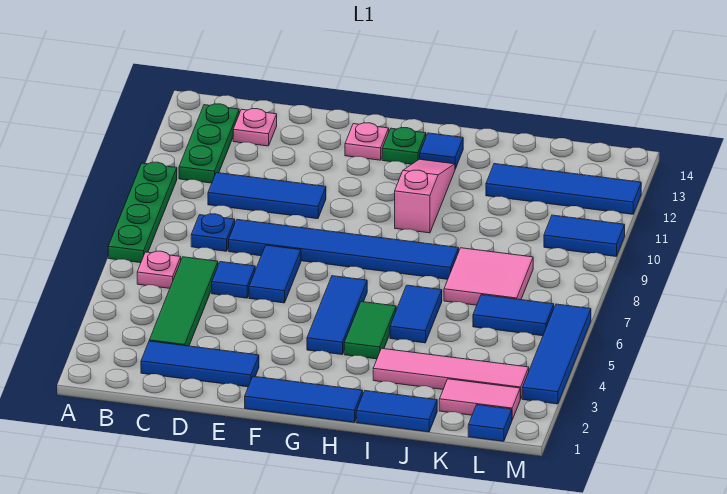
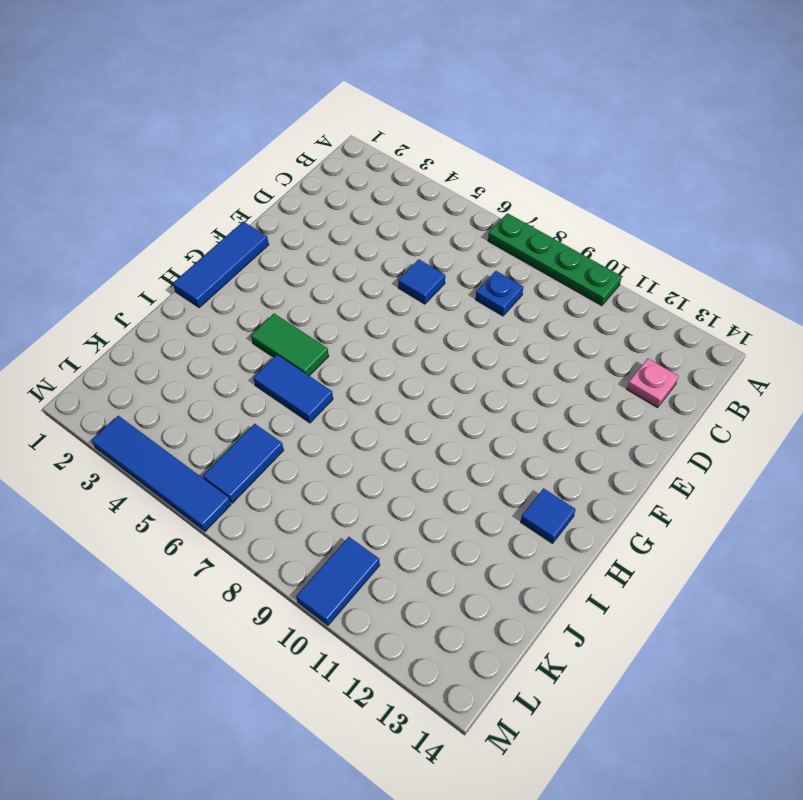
none -> pink 1x1 plate [137,251,181,288]
none -> green 1x3 plate [179,104,239,183]
none -> blue 1x3 tile [141,341,259,387]

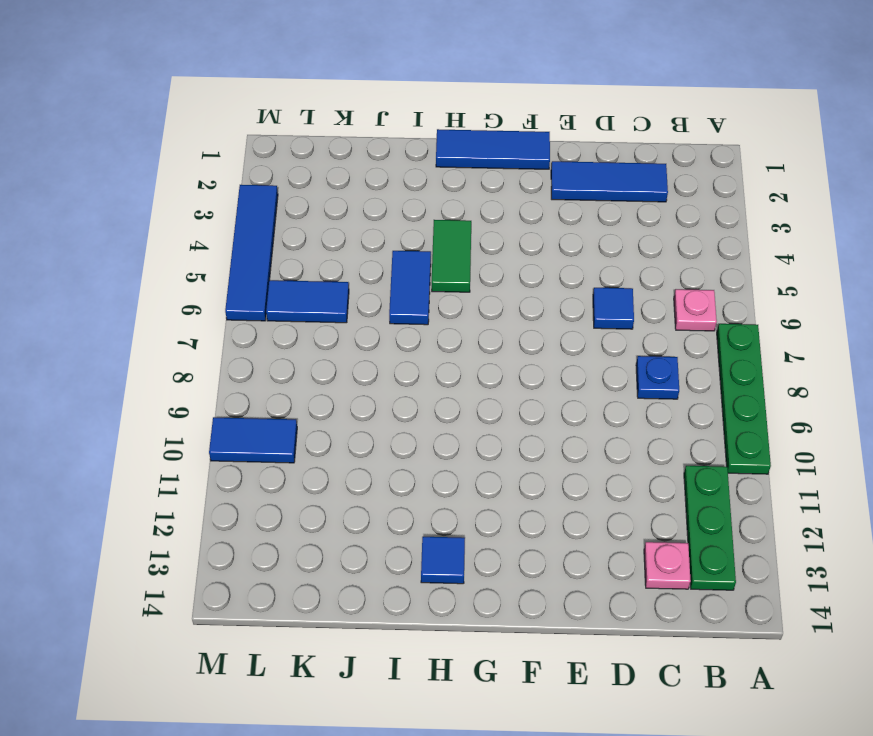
none -> green 1x4 tile [149,257,218,346]
none -> blue 1x3 tile [208,173,326,219]
none -> blue 1x6 tile [229,220,459,279]

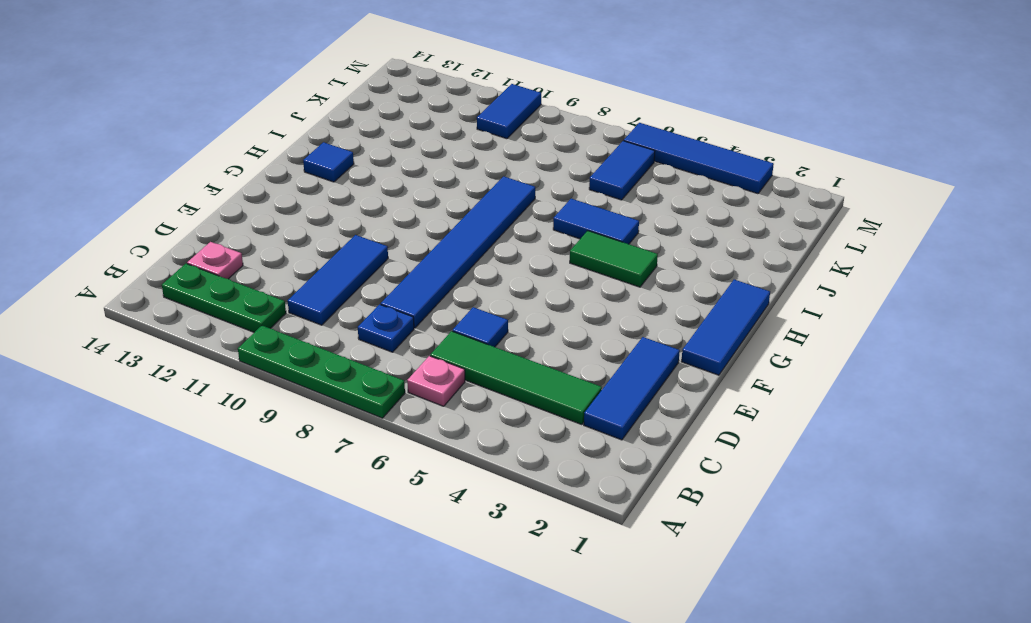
none -> blue 1x2 tile [249,245,301,303]
none -> pink 1x1 plate [345,123,389,160]
none -> blue 1x3 tile [307,276,367,355]

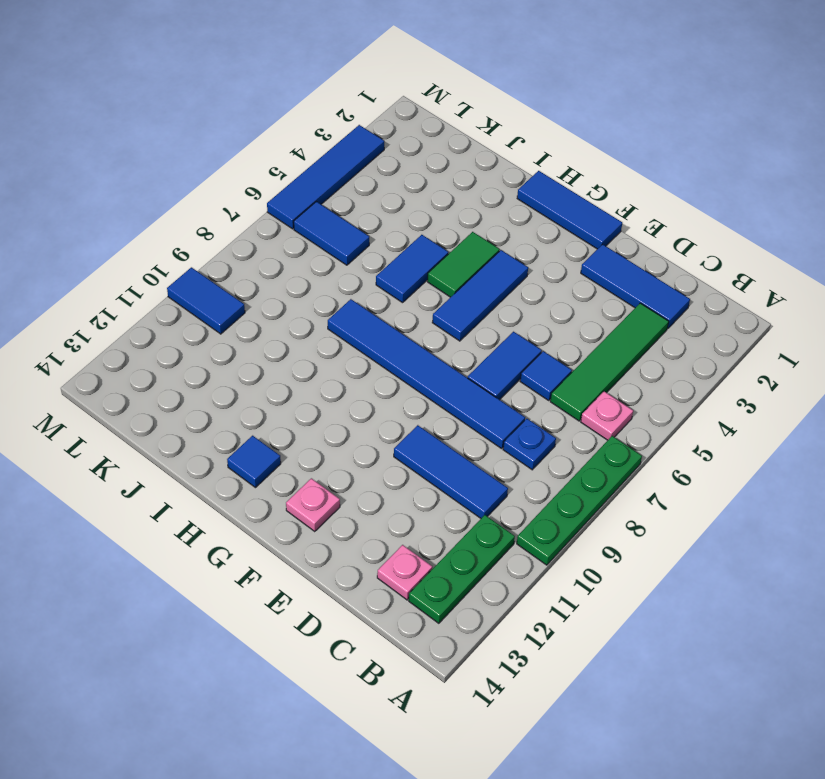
none -> green 1x1 plate [382,127,426,164]
none -> pink 1x3 slope [395,159,455,233]
none -> blue 1x2 tile [356,391,437,432]

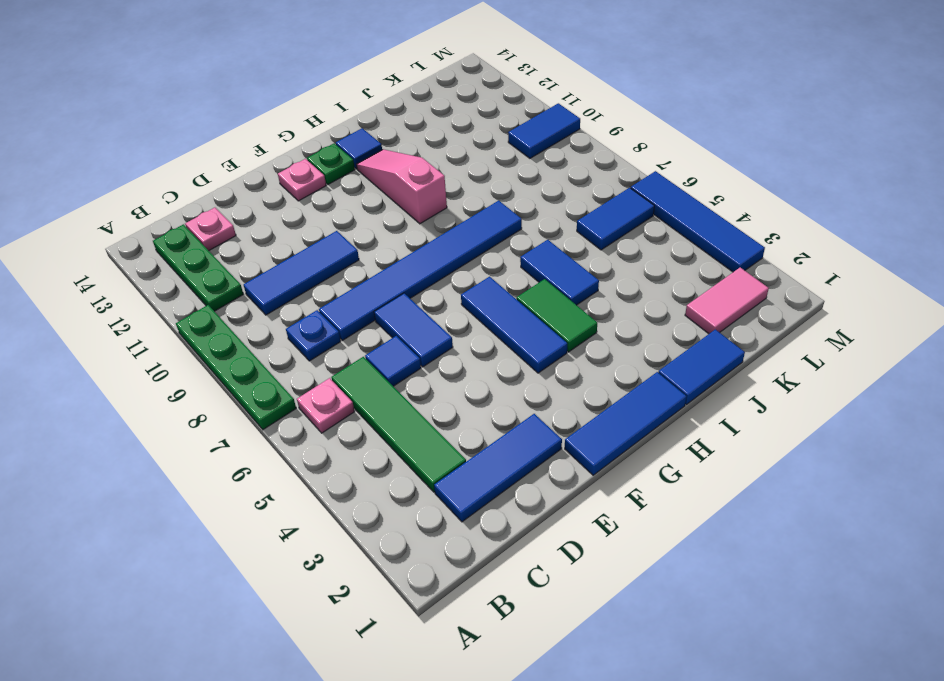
none -> pink 1x4 tile [373,348,529,399]
none -> pink 2x2 tile [444,248,533,305]
none -> blue 1x4 tile [486,164,641,214]

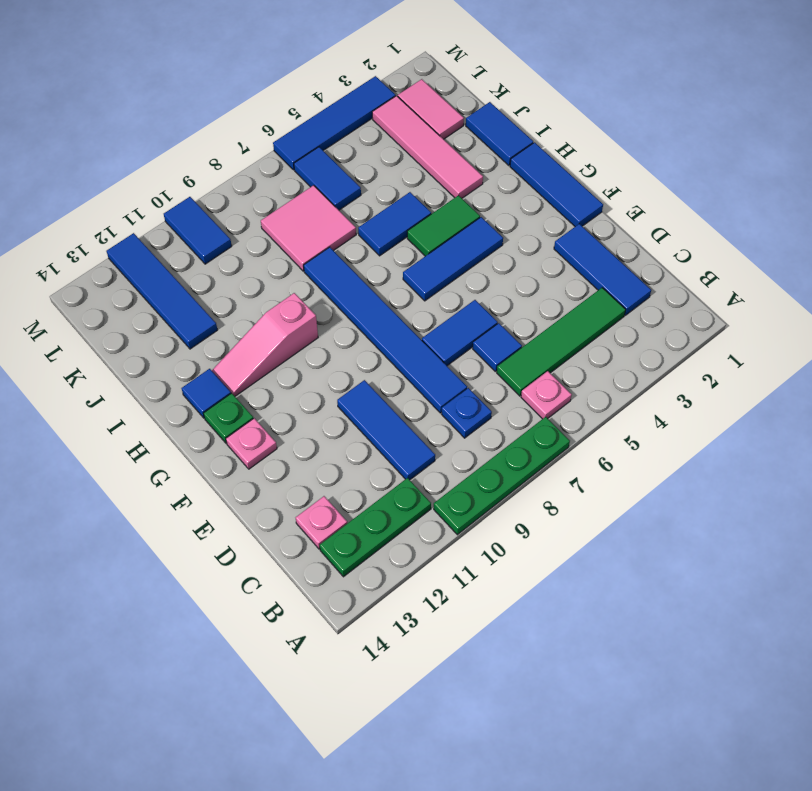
none -> blue 1x1 tile [468,405,512,441]

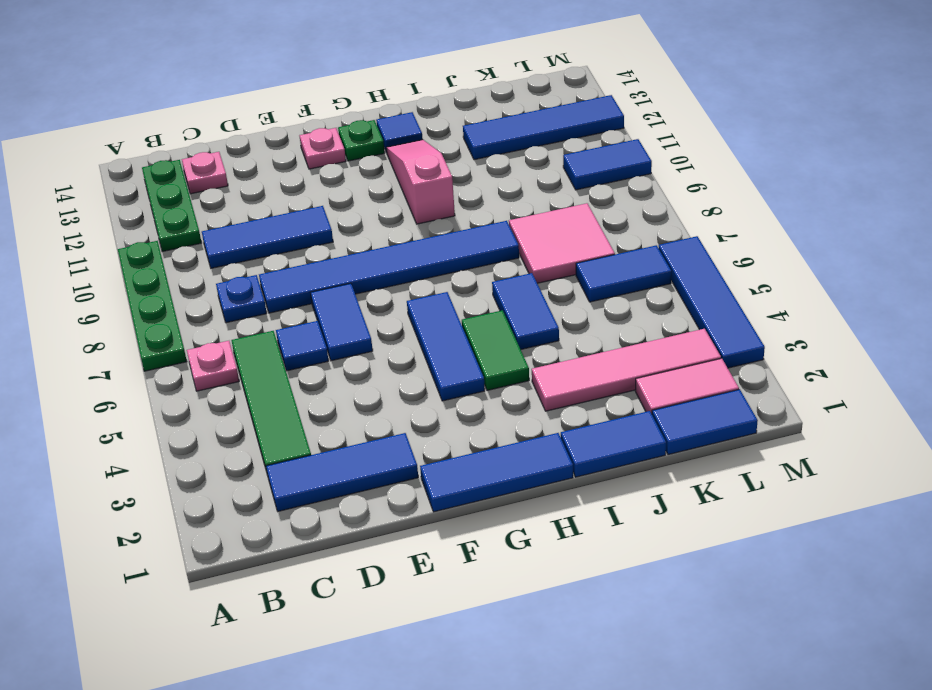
blue 1x2 tile [652,389,758,455] -> blue 1x1 tile [468,405,512,441]

